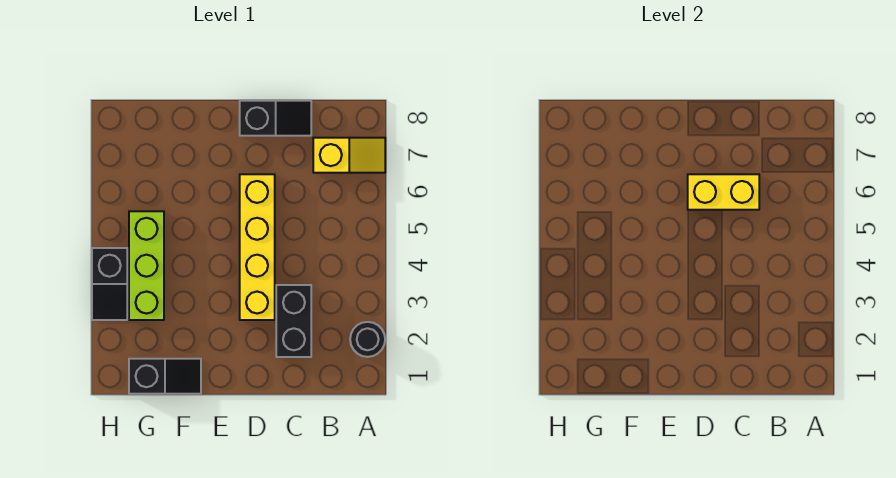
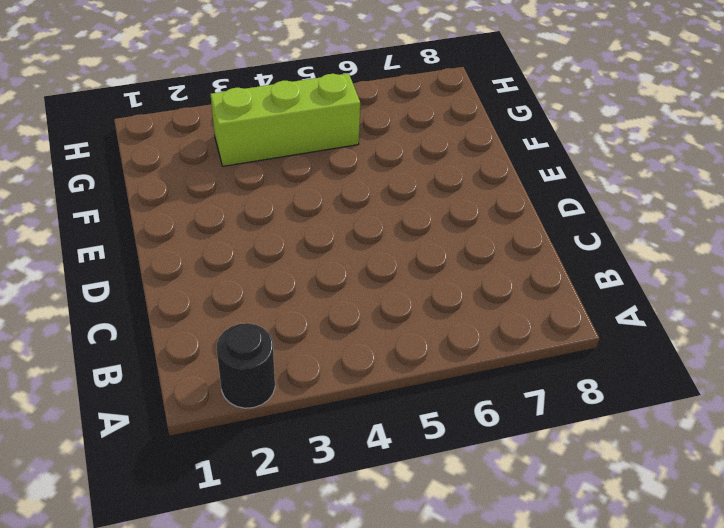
none -> yellow 1x2 slope [313,138,385,173]
none -> black 1x2 brick [276,285,311,357]

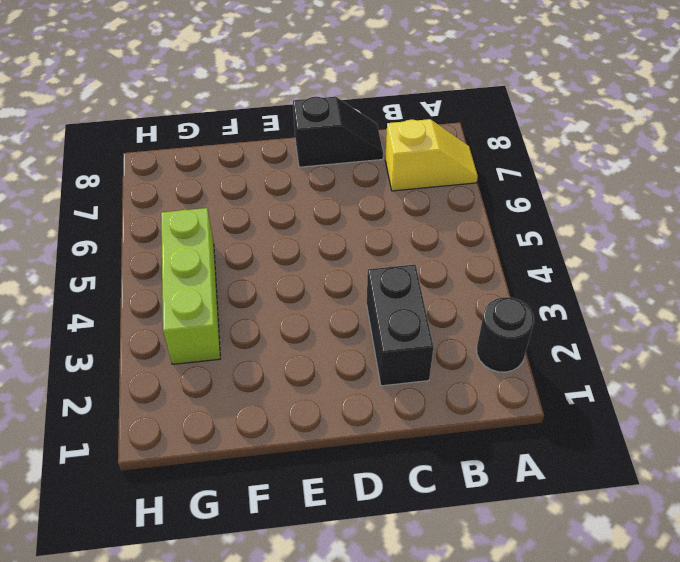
none -> yellow 1x4 brick [240,174,275,320]
none -> black 1x2 slope [129,359,201,394]

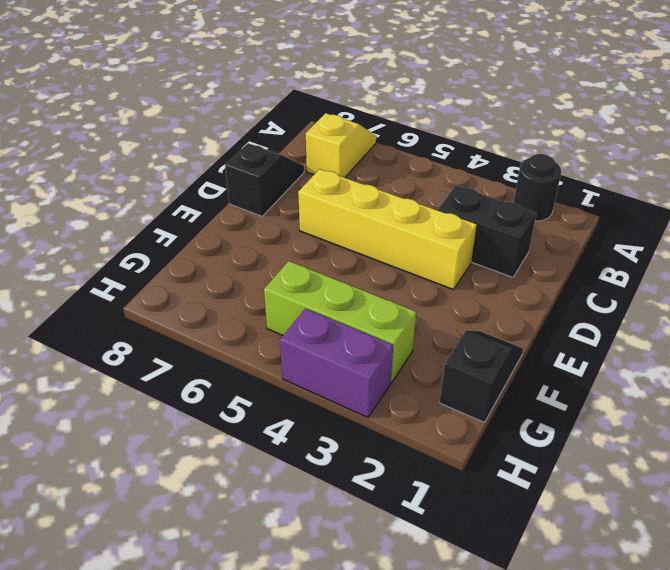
purple 1x2 brick [280,308,393,417] -> black 1x2 slope [92,248,127,320]
none -> yellow 1x2 brick [688,174,759,210]

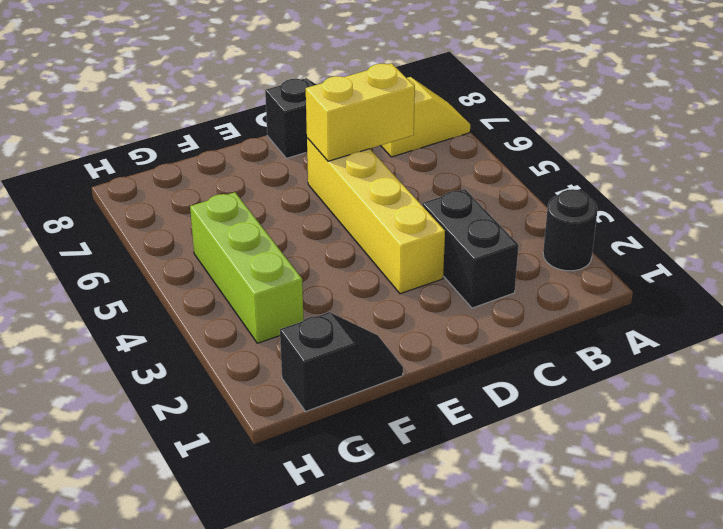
none -> black 1x2 slope [92,248,127,320]

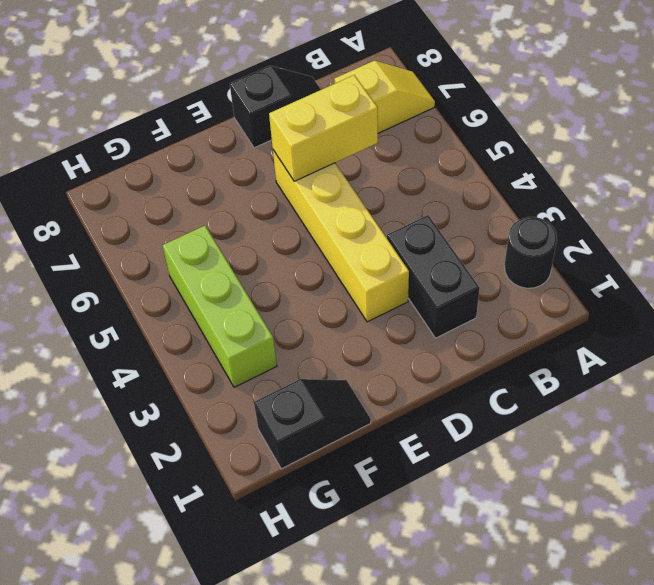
none -> black 1x2 slope [92,248,127,320]

